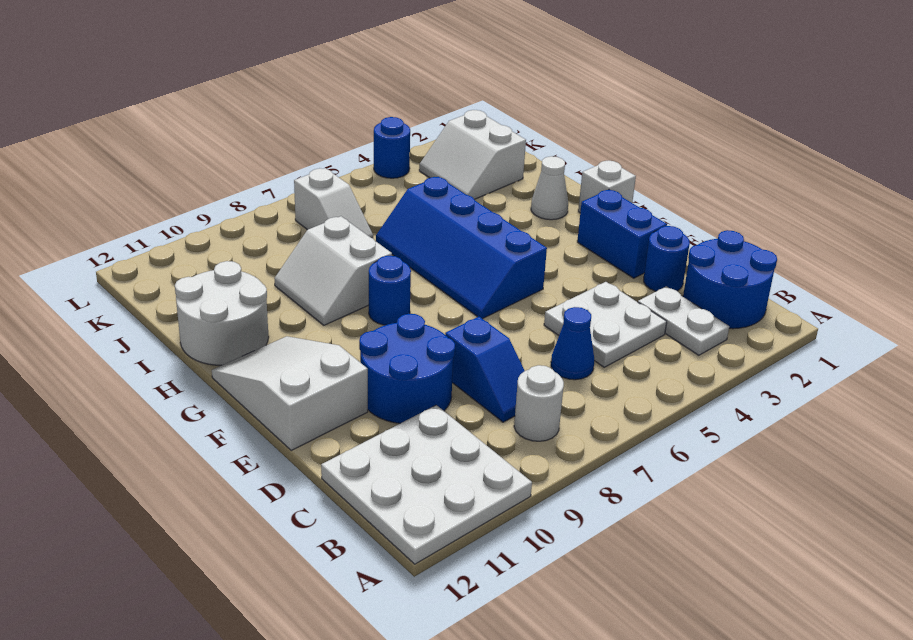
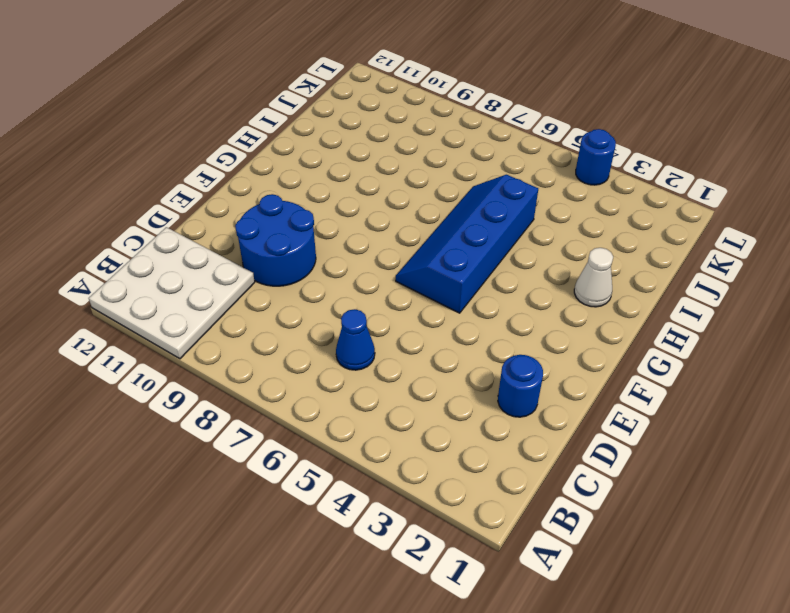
none -> blue 2x2 round brick [683,230,777,329]
none -> white 1x2 plate [638,286,729,355]
none -> white 1x1 round brick [514,365,564,441]

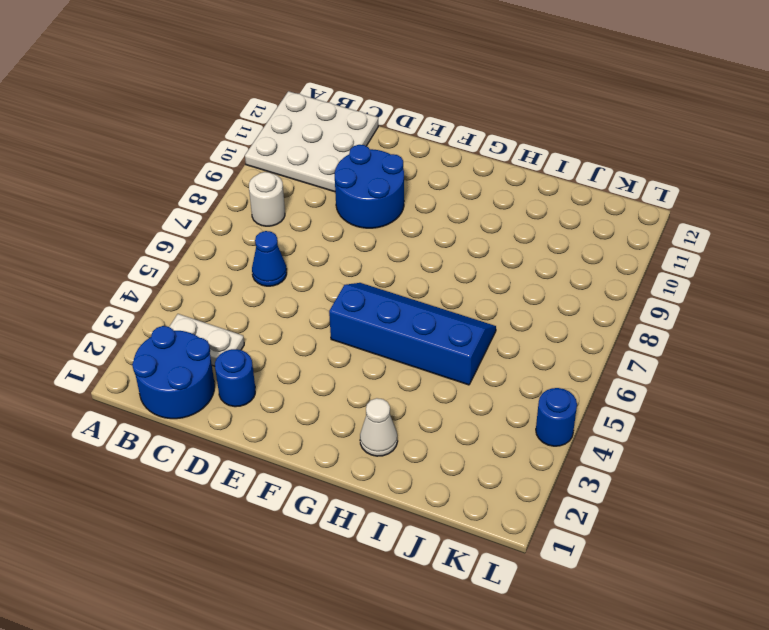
none -> white 2x2 plate [544,282,667,367]
none -> blue 1x2 slope [445,317,525,422]
none -> blue 1x2 brick [577,190,667,278]

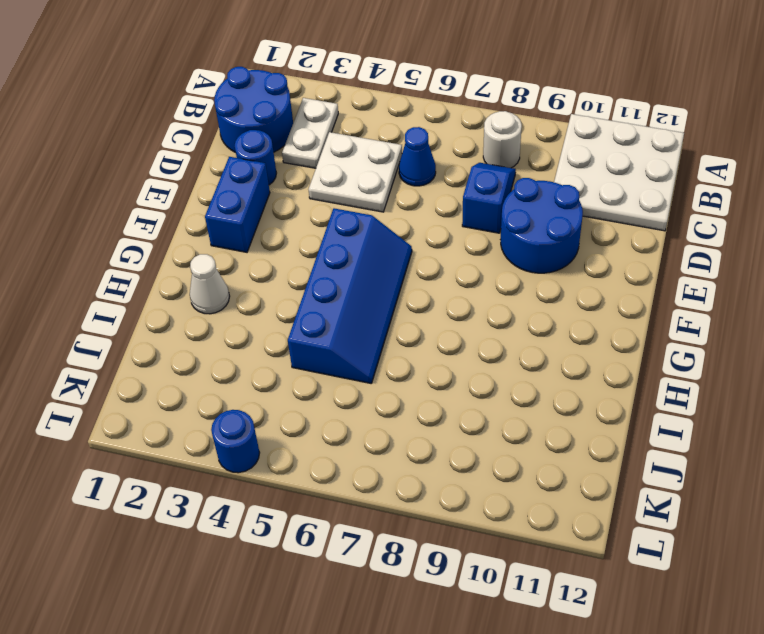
none -> white 2x3 slope [212,336,368,450]
none -> white 1x1 brick [578,161,636,213]
none -> blue 1x1 round brick [369,256,411,325]

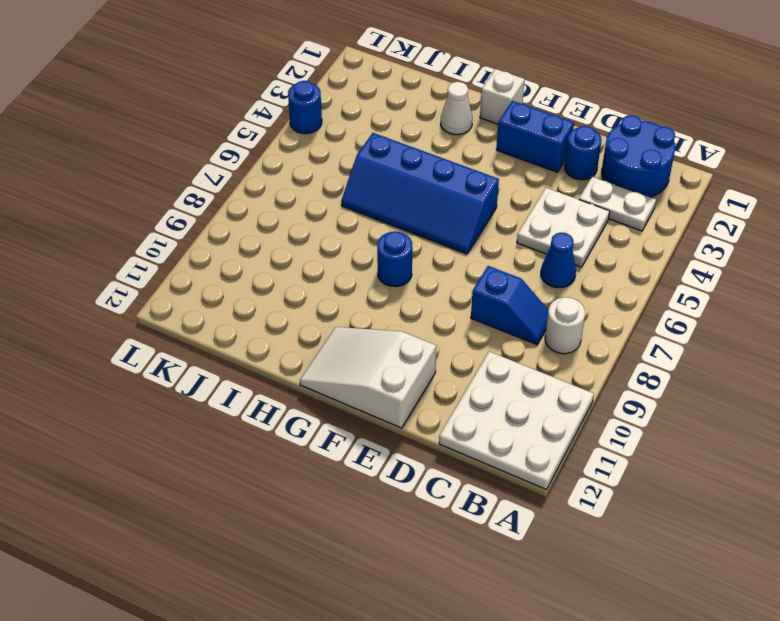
none -> blue 2x2 round brick [359,314,455,423]
none -> white 2x2 slope [274,216,392,325]
none -> white 2x2 round brick [175,261,269,365]

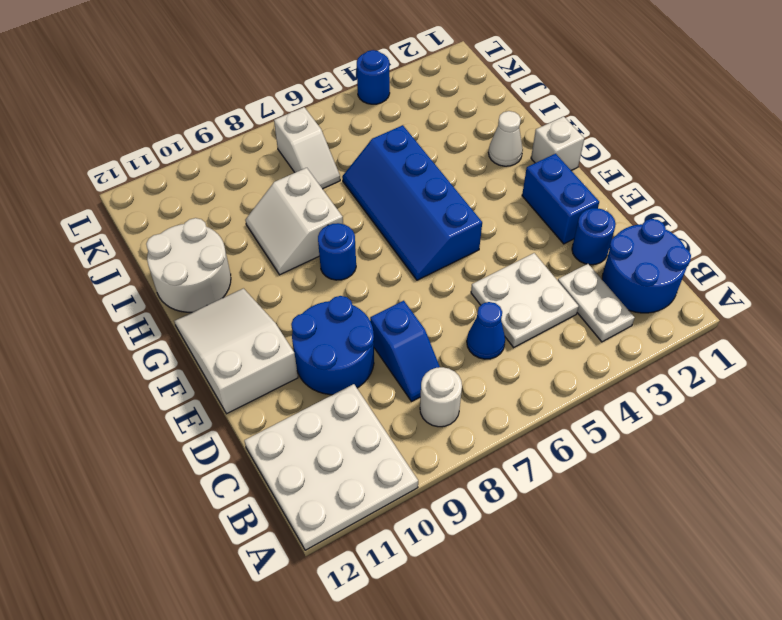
none -> white 2x2 slope [419,110,526,199]

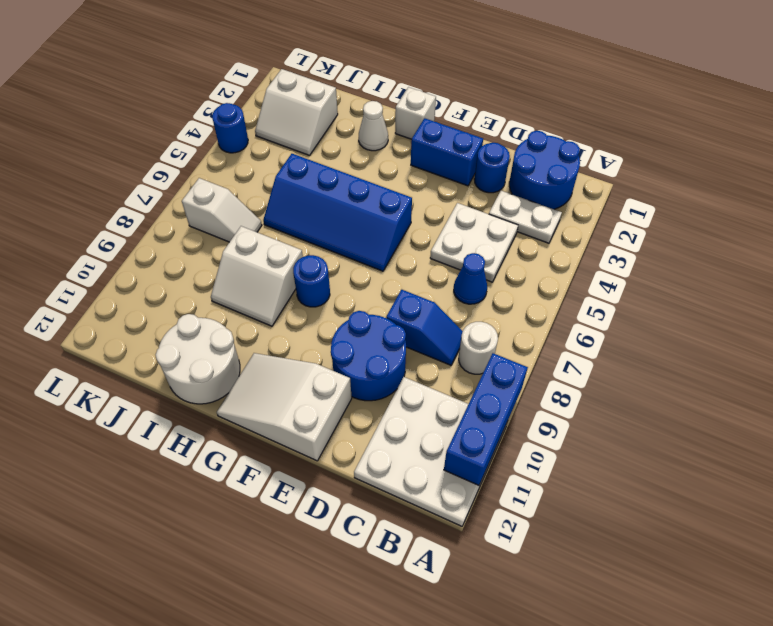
blue 1x3 brick [444,353,528,485] -> none

